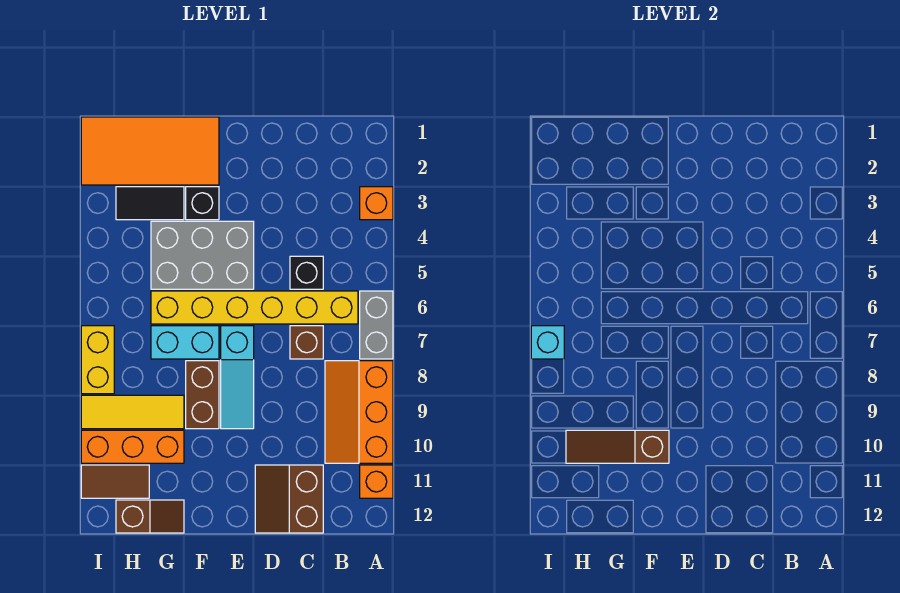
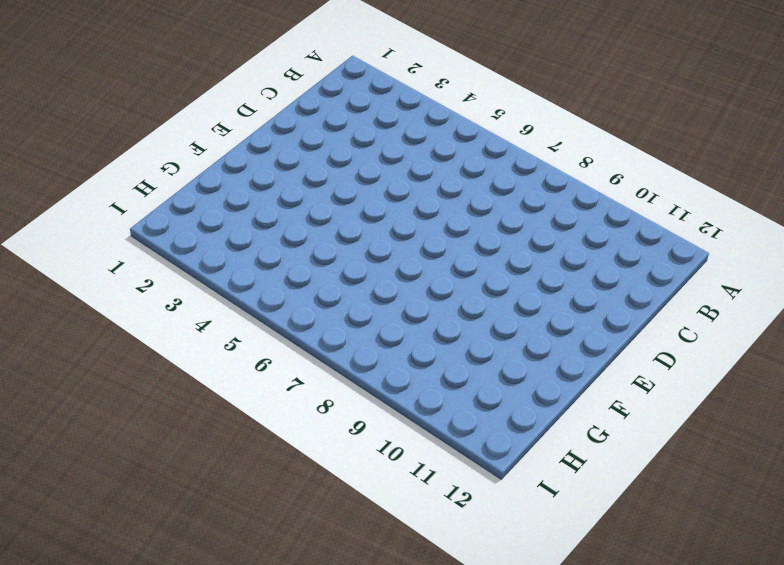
none -> orange 1x1 brick [360,187,393,220]
none -> grey 1x2 brick [360,291,393,359]
none -> orange 2x3 slope [325,361,393,463]

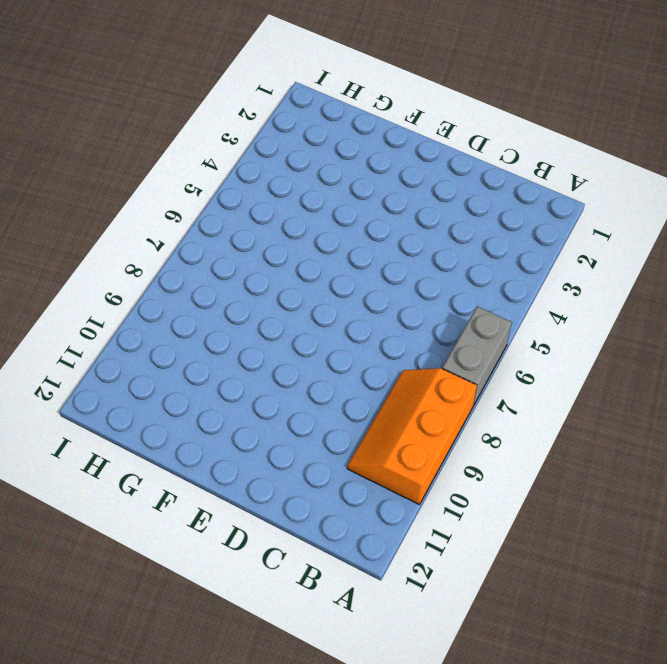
none -> orange 1x1 brick [360,187,393,220]
none -> orange 1x1 brick [360,465,393,498]
none -> yellow 1x6 brick [151,291,358,324]

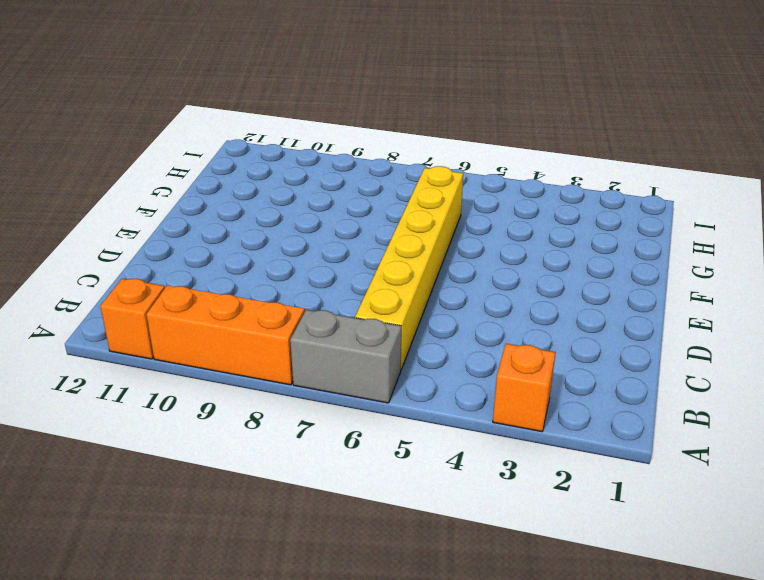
none -> black 1x1 brick [290,256,323,289]
none -> brown 1x1 brick [290,326,323,359]
none -> brown 2x2 slope [255,465,323,533]

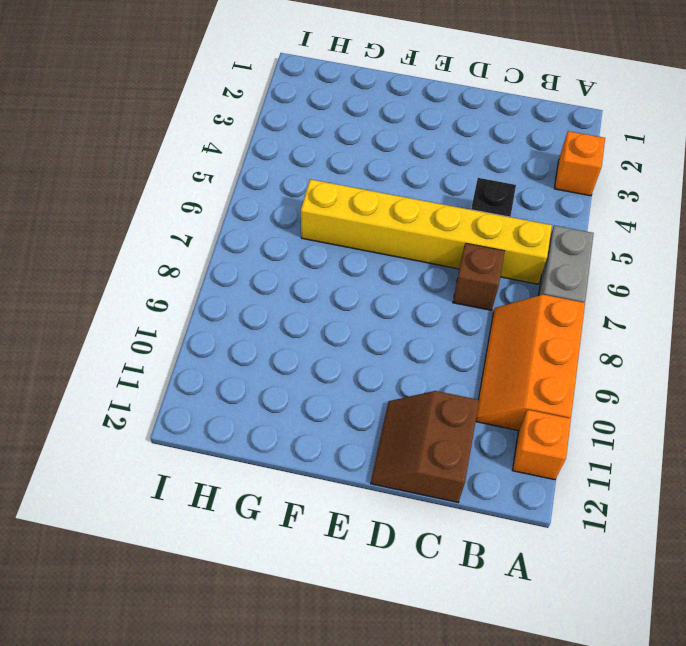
none -> grey 2x3 brick [151,221,254,289]
none -> cyan 1x3 slope [221,326,254,429]
none -> orange 2x4 tile [81,117,219,185]

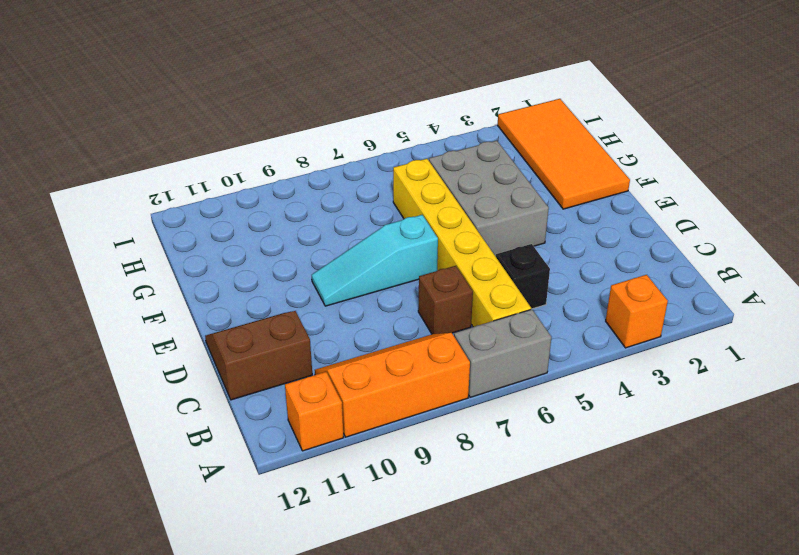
none -> black 1x1 brick [186,187,219,220]
none -> cyan 1x2 brick [151,326,219,359]
none -> brown 1x2 brick [186,361,219,429]

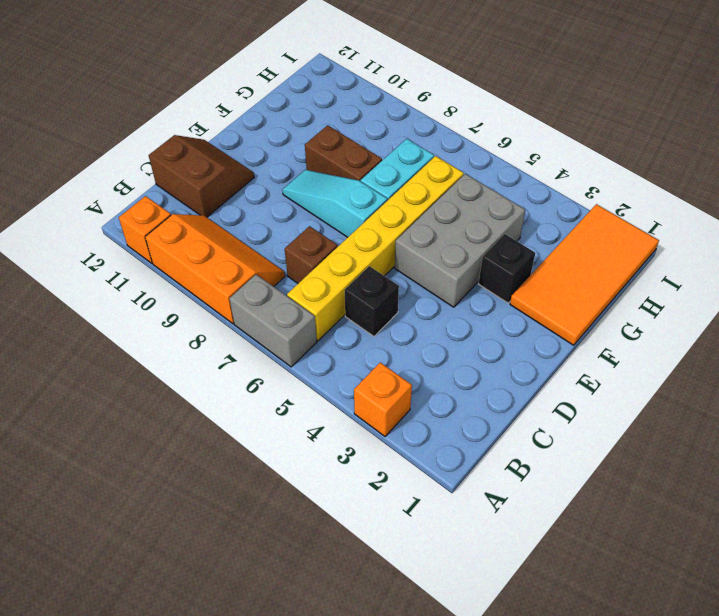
none -> black 1x2 tile [116,187,184,220]
none -> yellow 1x3 tile [81,395,184,429]
none -> orange 1x3 brick [81,430,184,463]

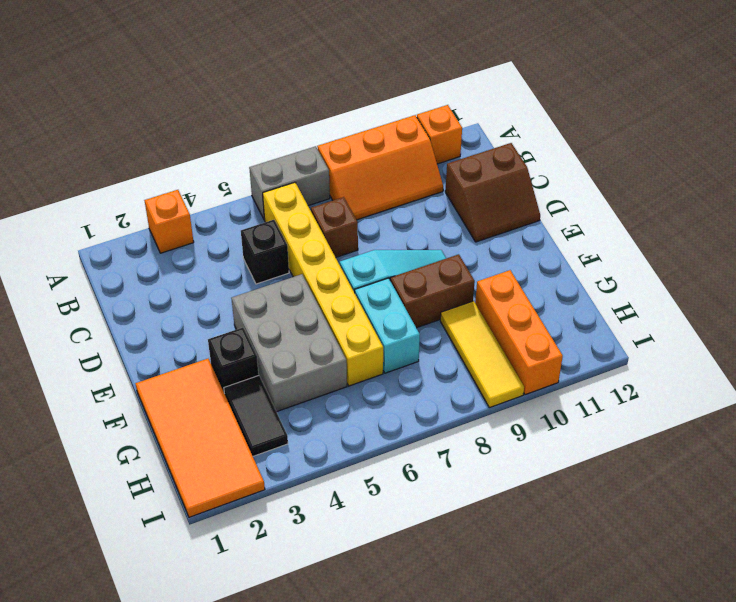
none -> brown 1x2 slope [116,500,184,533]
none -> brown 1x2 tile [81,465,149,498]
none -> yellow 1x2 brick [81,326,114,394]

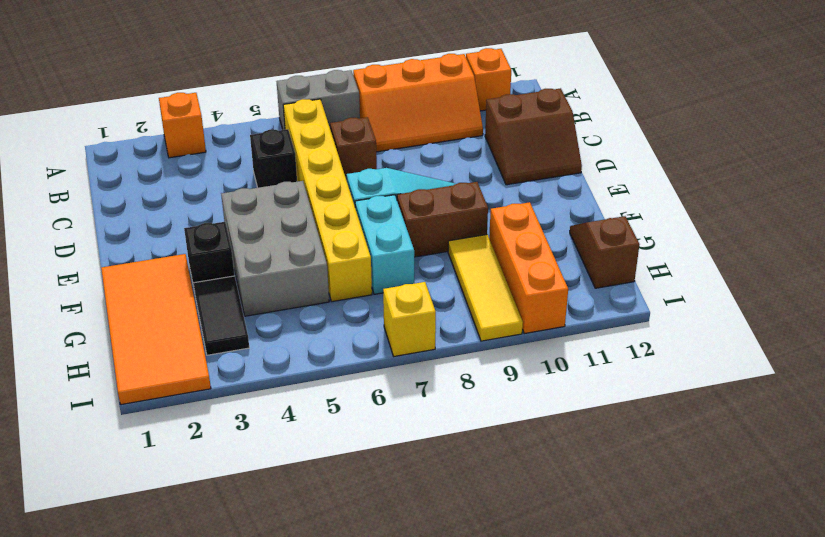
yellow 1x1 brick [383,282,436,356] -> yellow 1x2 brick [81,326,114,394]
none -> brown 1x2 tile [81,465,149,498]
none -> brown 1x3 slope [566,430,669,463]
none -> cyan 1x1 brick [531,326,564,359]

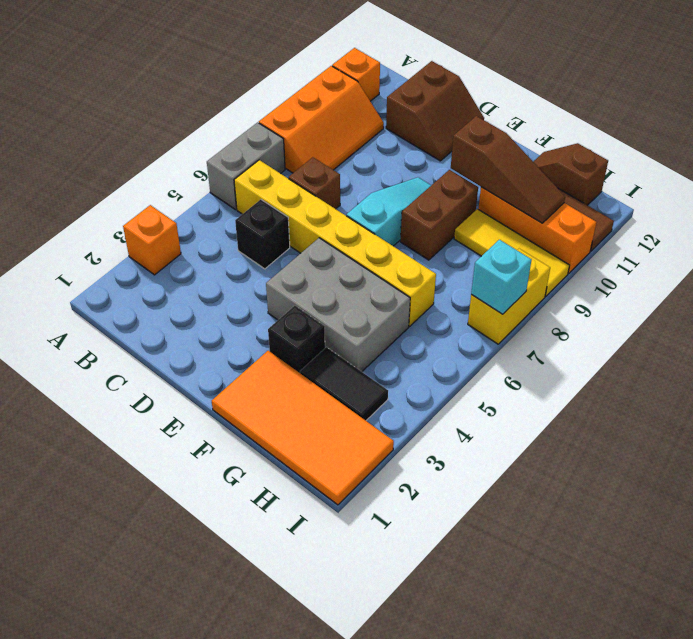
none -> cyan 1x2 brick [151,326,219,359]

